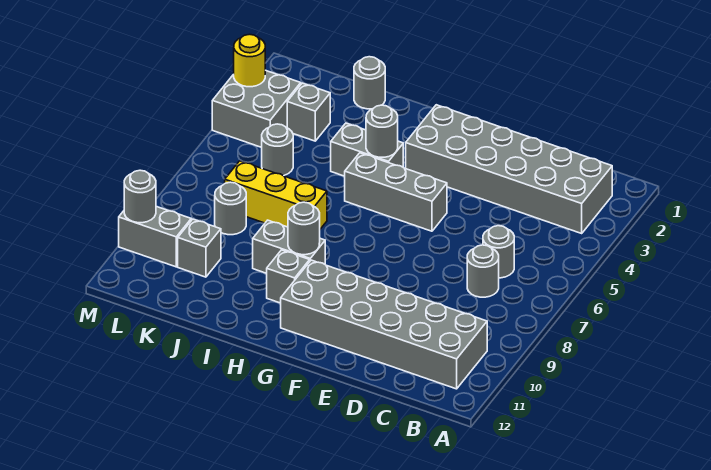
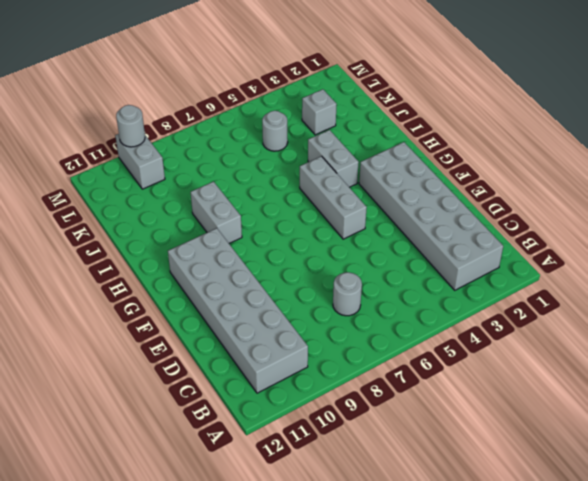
none -> grey 1x1 round brick [483,226,514,278]
none -> grey 1x1 brick [267,250,310,303]
none -> yellow 1x3 brick [225,161,327,229]

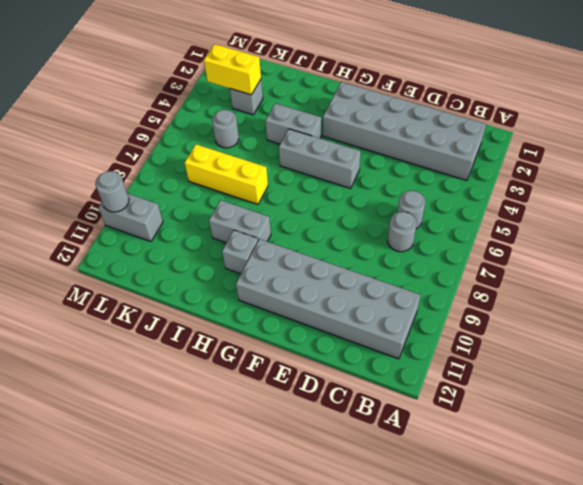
yellow 1x2 brick [204,44,261,95] -> none
none -> grey 1x1 round brick [354,57,385,109]
none -> grey 1x1 round brick [215,182,246,235]
none -> grey 1x1 brick [178,219,221,277]

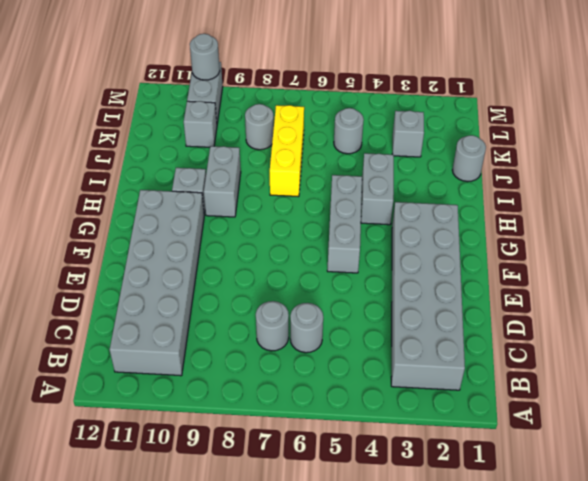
none -> grey 2x2 brick [212,70,301,147]
none -> grey 1x1 round brick [366,105,398,157]
none -> grey 1x1 round brick [288,202,320,255]

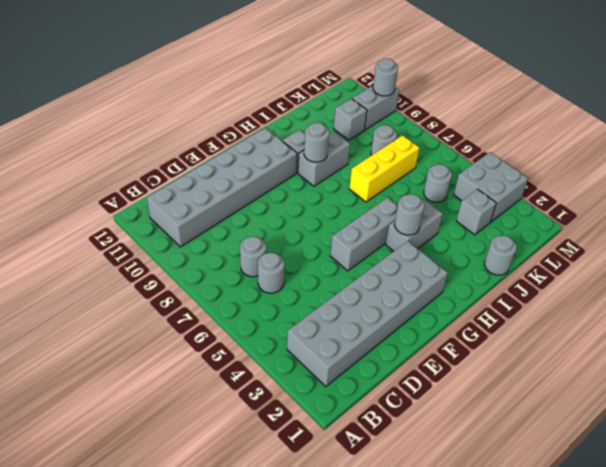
none -> yellow 1x1 round brick [234,34,265,87]

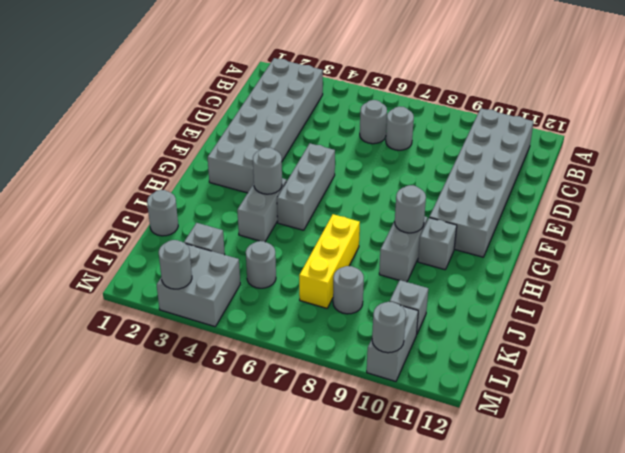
grey 1x1 round brick [159,240,192,289] -> yellow 1x1 round brick [234,34,265,87]

